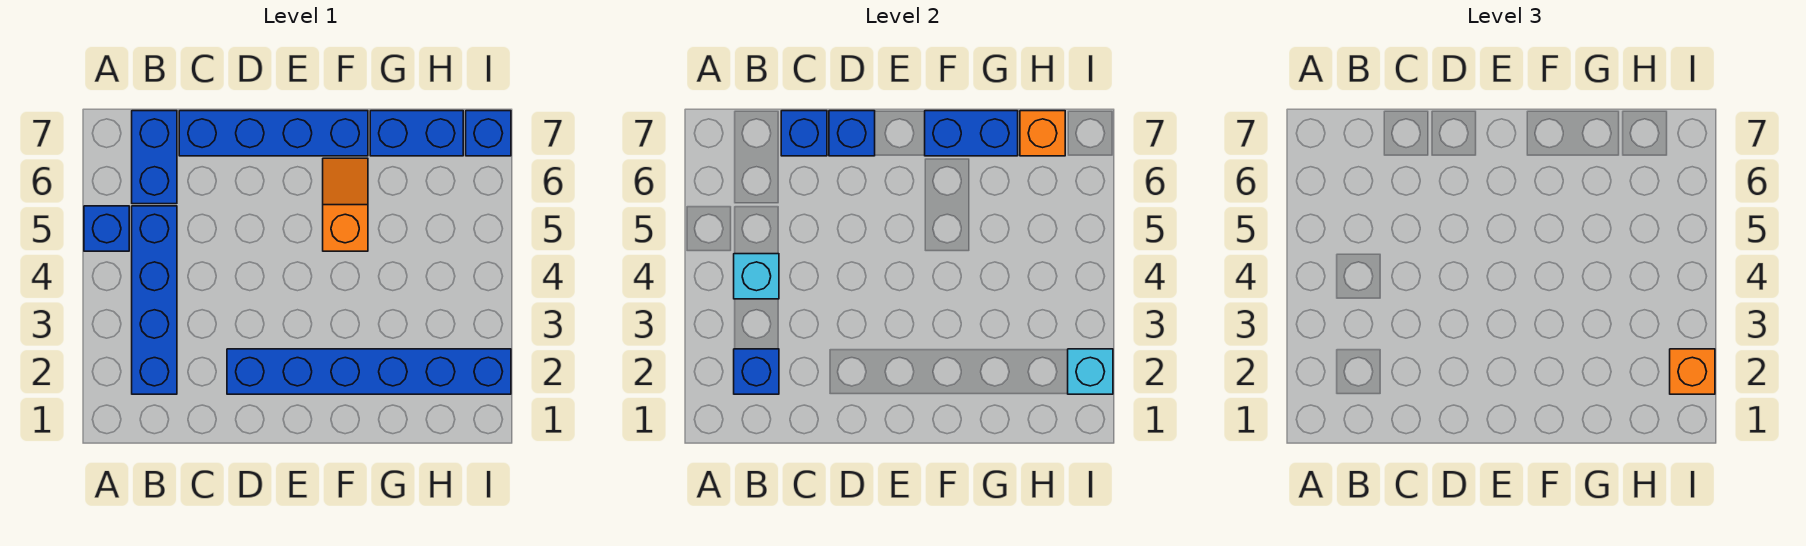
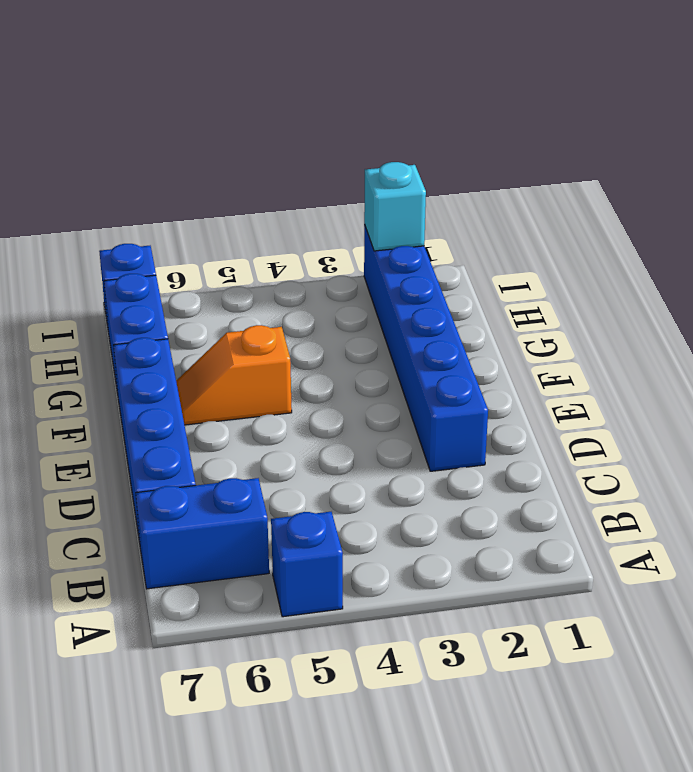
none -> blue 1x4 brick [132,206,177,394]
none -> blue 1x1 brick [734,349,779,394]
none -> cyan 1x1 brick [734,254,779,299]

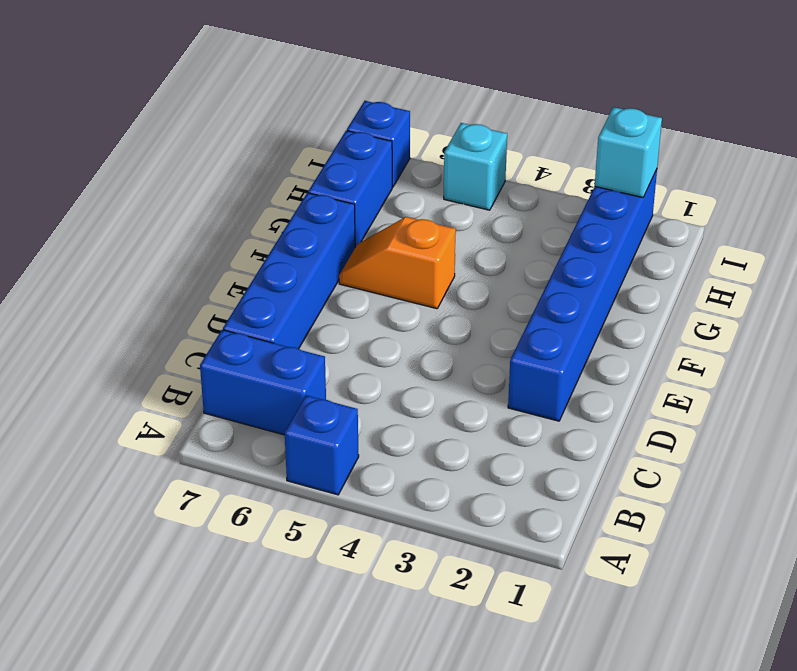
cyan 1x1 brick [444,123,507,210] -> cyan 1x1 brick moved to [734,254,779,299]
none -> blue 1x4 brick [132,206,177,394]
none -> blue 1x1 brick [734,349,779,394]
none -> blue 1x1 brick [781,111,827,156]

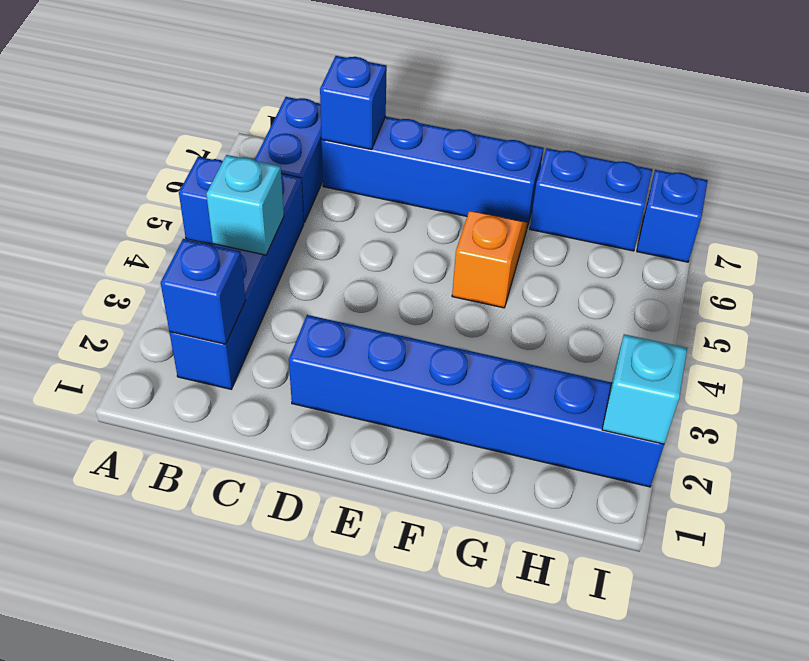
none -> blue 1x1 brick [829,111,875,156]
none -> blue 1x2 brick [925,111,1018,156]
none -> orange 1x1 brick [1020,111,1065,156]

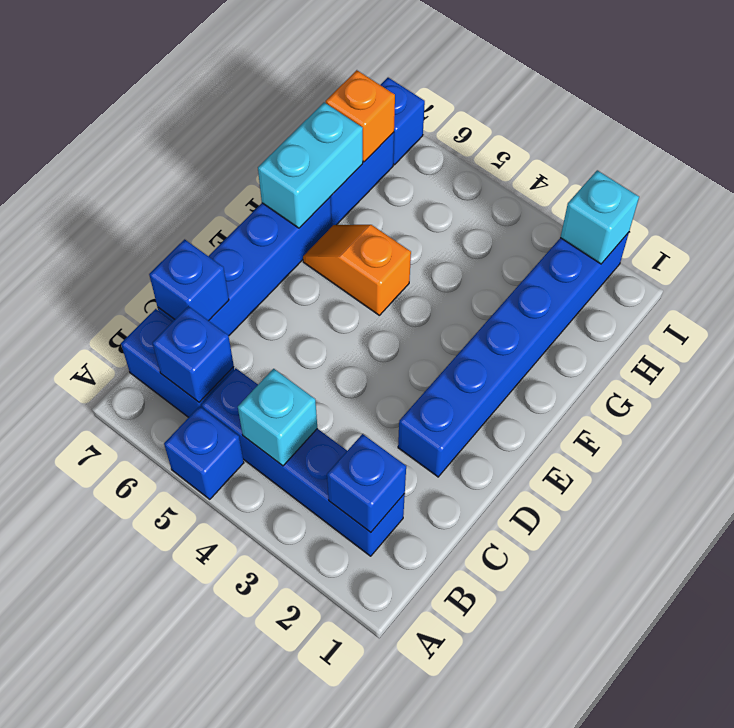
blue 1x1 brick [152,306,234,402] -> blue 1x1 brick moved to [829,111,875,156]
cyan 1x2 brick [258,102,363,228] -> blue 1x2 brick [925,111,1018,156]
none -> orange 1x1 brick [1670,349,1715,394]

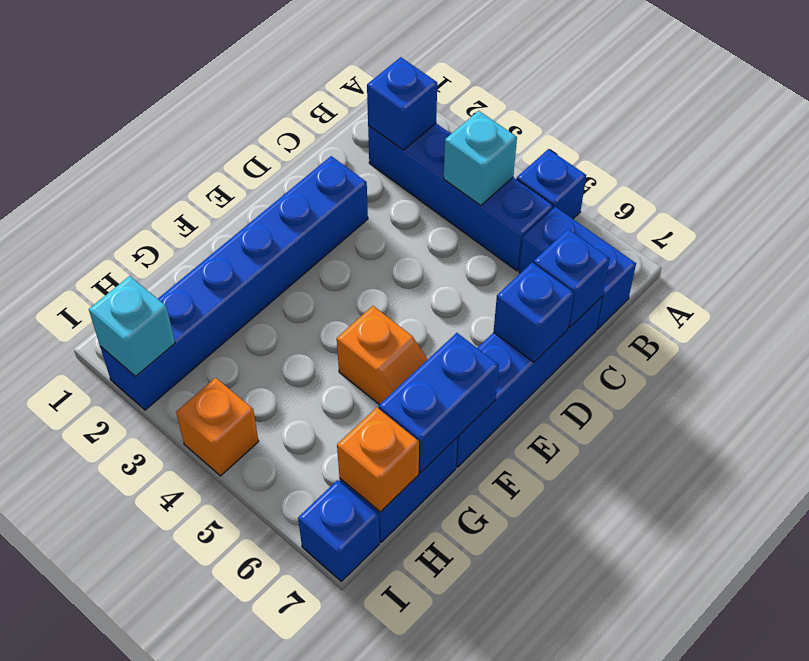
orange 1x1 brick [176,378,259,476] -> orange 1x1 brick moved to [1670,349,1715,394]

